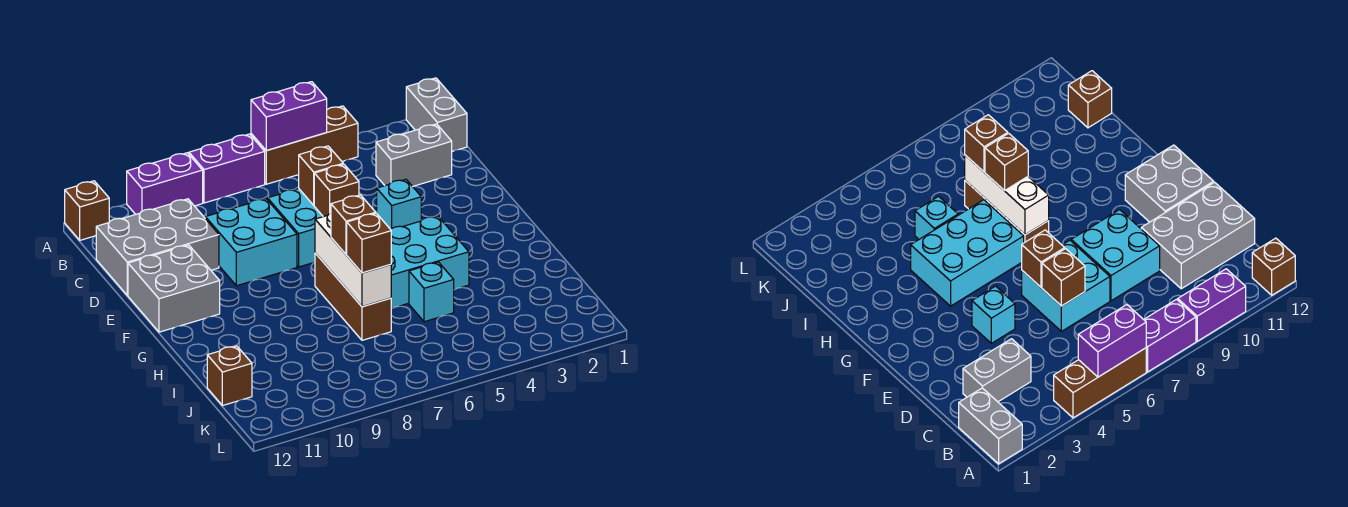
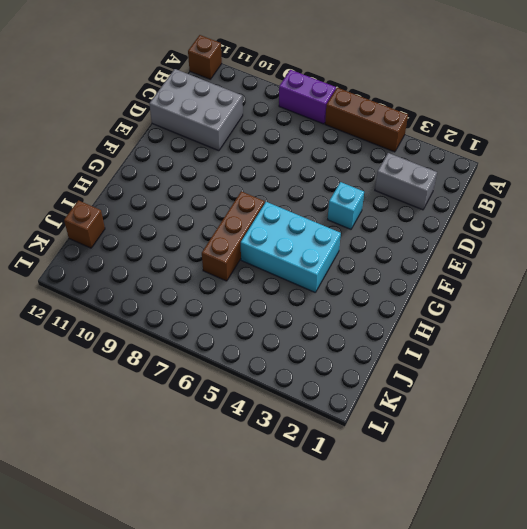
none -> grey 1x2 brick [406,78,467,152]
none -> purple 1x2 brick [127,153,203,214]
none -> cyan 2x2 brick [268,189,323,267]

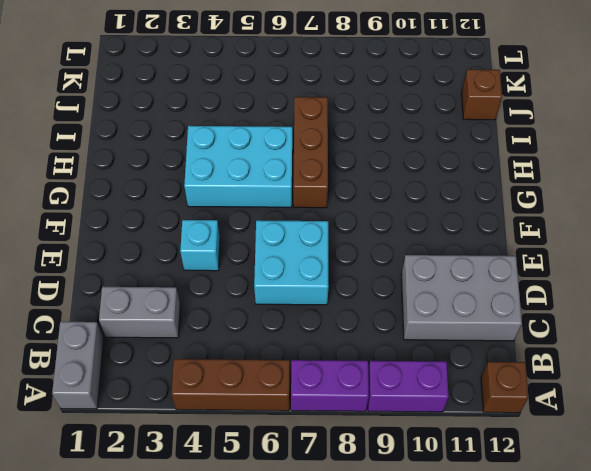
none -> cyan 2x2 brick [205,199,297,286]
none -> grey 2x2 brick [128,245,220,332]
none -> cyan 1x1 brick [409,262,454,322]

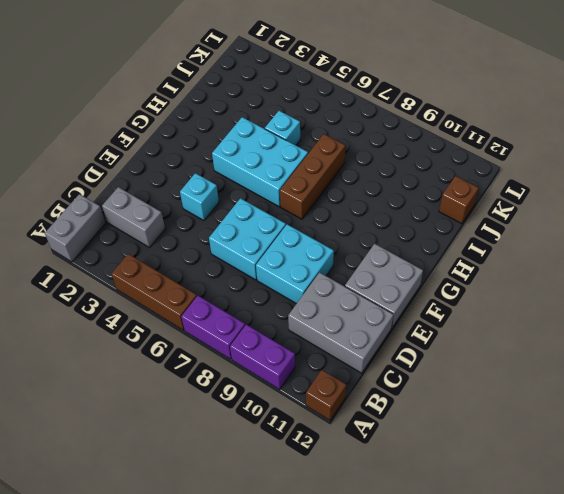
none -> purple 1x2 brick [251,82,327,151]
none -> brown 1x1 brick [299,146,343,205]
none -> brown 1x1 brick [314,164,359,217]

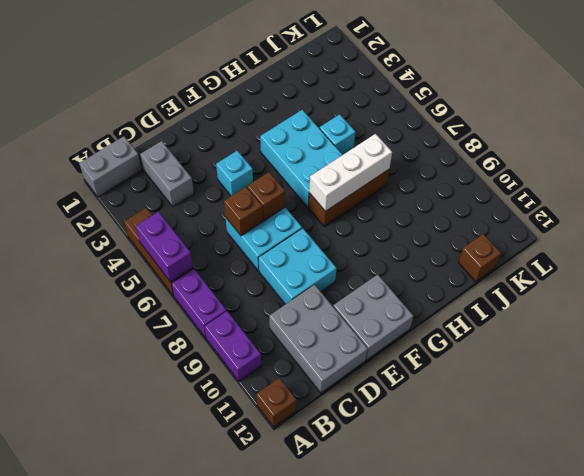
none -> brown 1x1 brick [331,195,376,254]
none -> brown 1x1 brick [347,213,391,273]

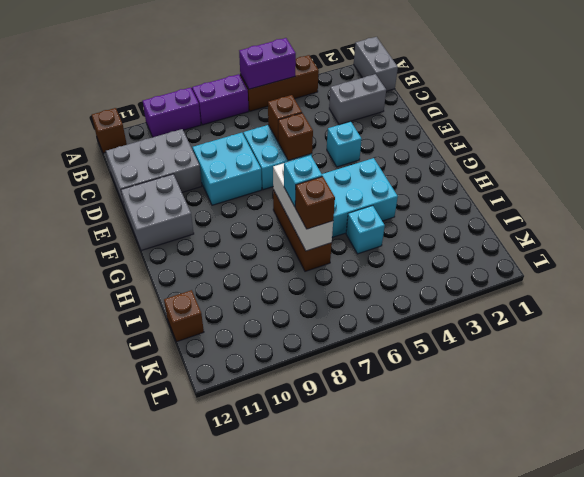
cyan 1x1 brick [284,155,322,207] -> brown 1x1 brick [331,195,376,254]

